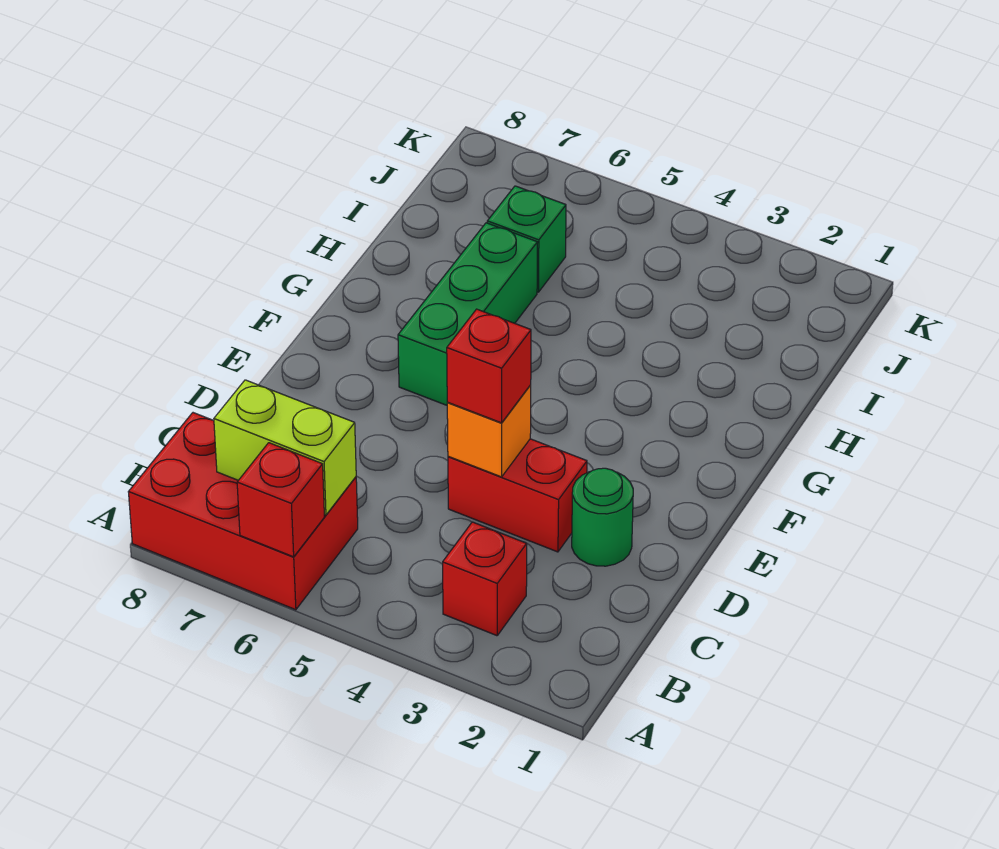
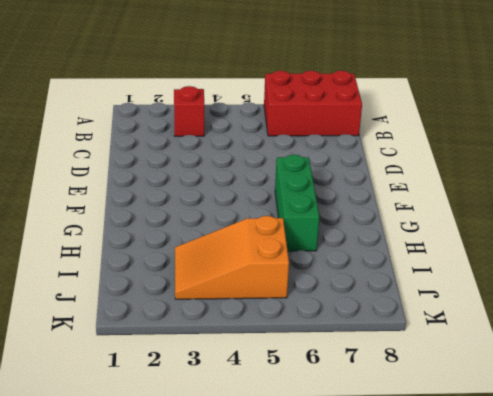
orange 2x3 slope [175,216,289,299] -> none
none -> green 1x1 round brick [572,468,633,566]
none -> red 1x2 brick [448,439,587,552]

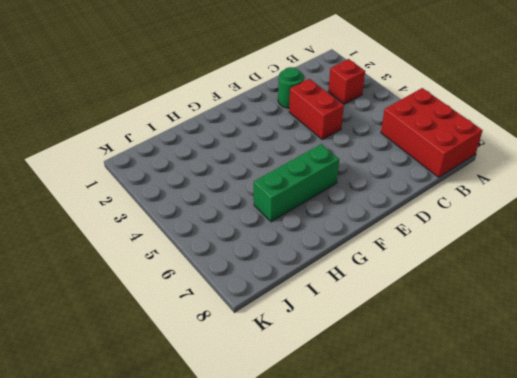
none -> green 1x1 brick [487,186,566,292]
none -> red 1x1 brick [237,443,324,557]

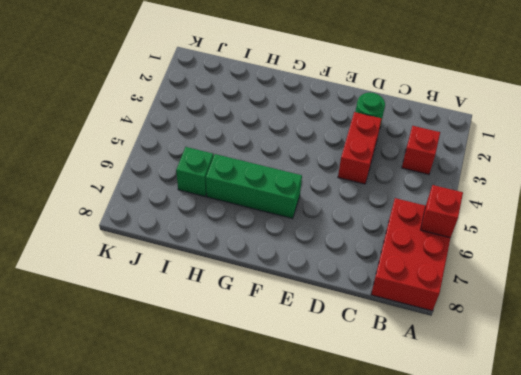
none -> lime 1x2 brick [214,380,356,515]
none -> orange 1x1 brick [447,385,531,477]

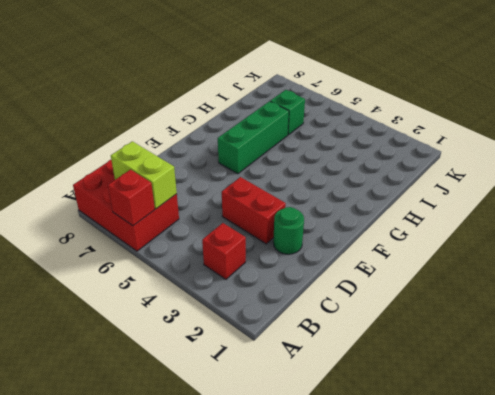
none -> orange 1x1 brick [447,385,531,477]
none -> red 1x1 brick [447,309,531,423]

